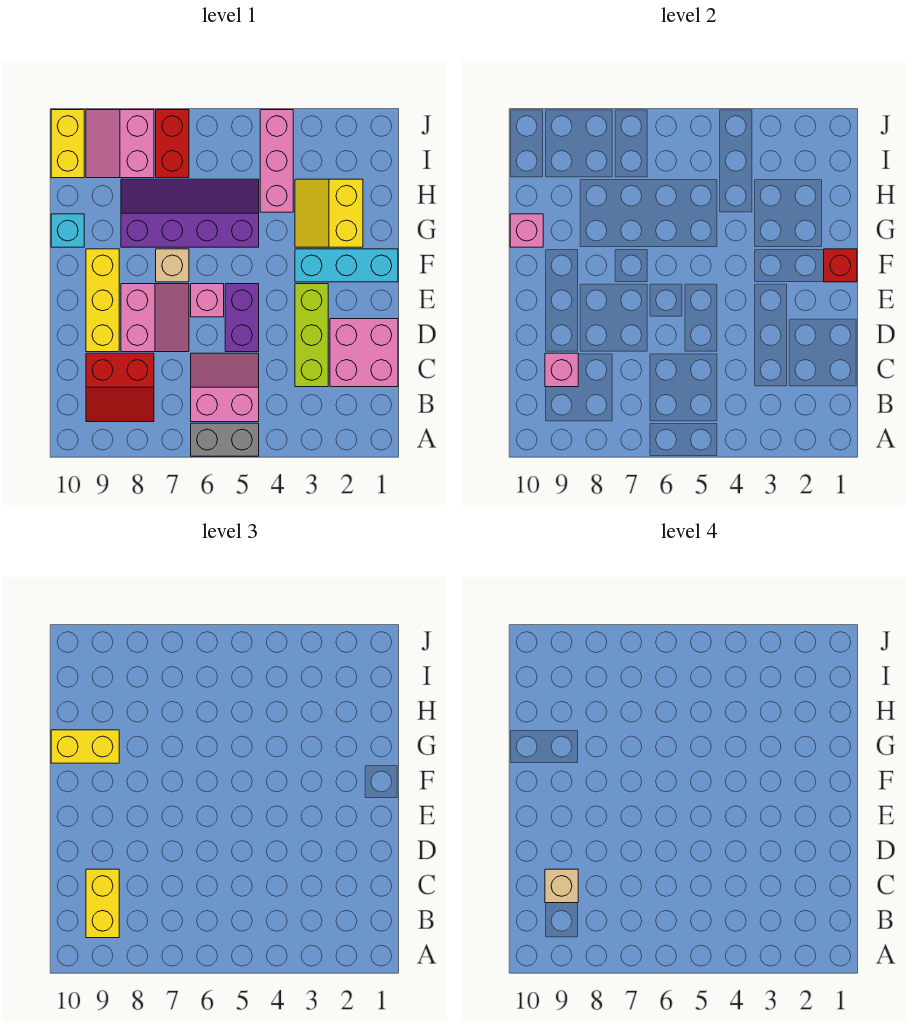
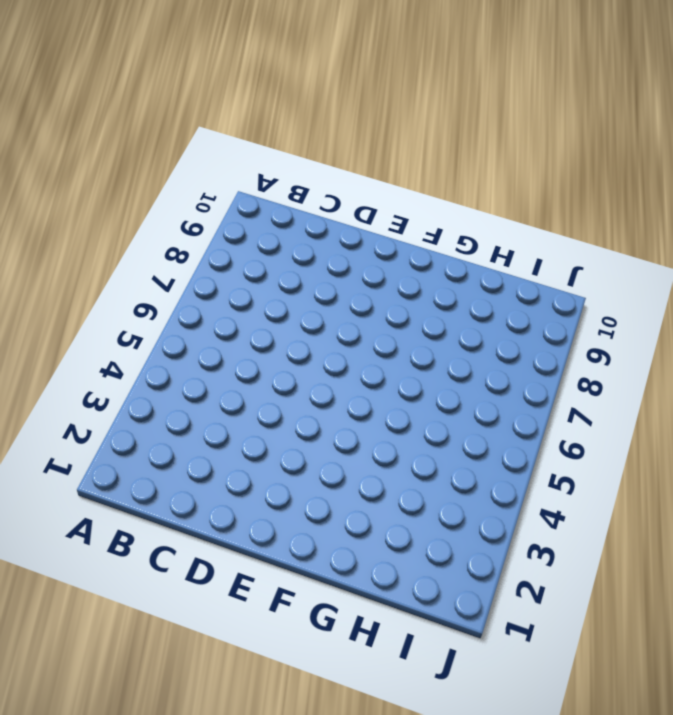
none -> grey 1x2 brick [191,423,259,456]
none -> pink 2x2 slope [191,353,259,422]
none -> red 2x2 slope [86,353,154,422]

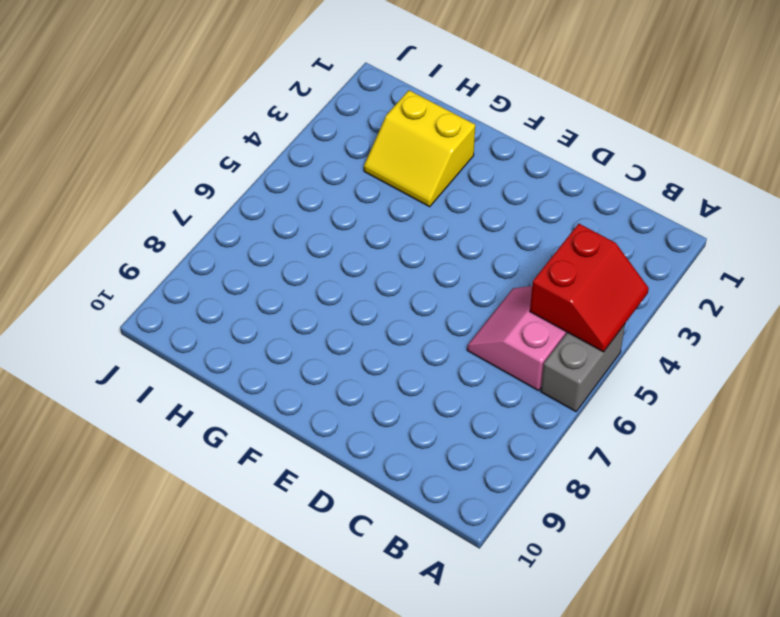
red 2x2 slope [530,224,649,352] -> red 2x2 slope moved to [86,353,154,422]
none -> pink 2x2 brick [330,319,398,387]
none -> lime 1x3 brick [295,284,328,387]
none -> purple 1x2 brick [225,284,259,352]

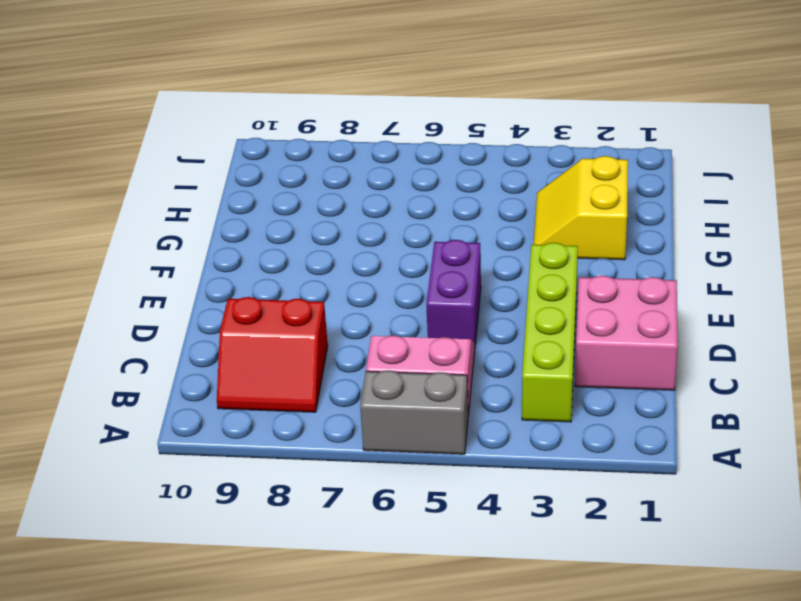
lime 1x4 brick [522,243,578,422] -> lime 1x3 brick [295,284,328,387]
none -> pink 2x2 slope [121,284,189,352]
none -> yellow 1x3 brick [86,249,119,352]
none -> pink 1x1 brick [191,284,224,317]

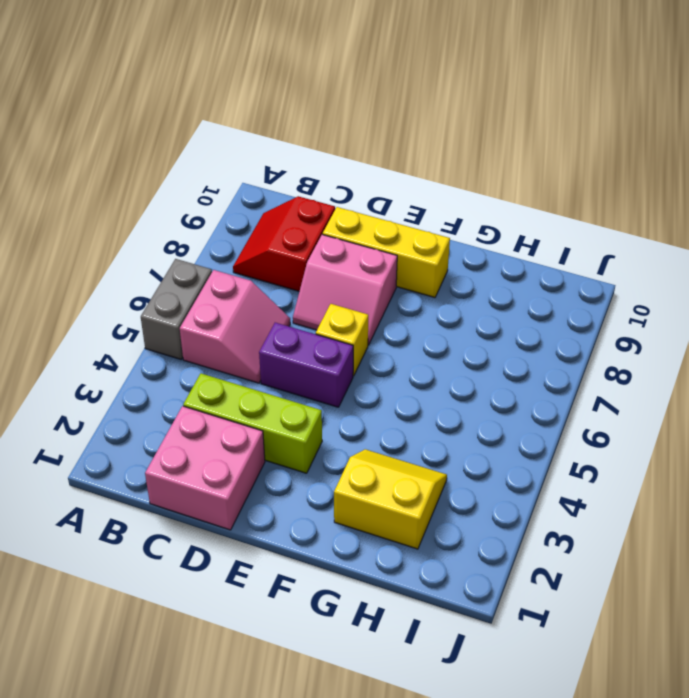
yellow 1x1 brick [316,304,368,376] -> pink 1x1 brick [191,284,224,317]
none -> cyan 1x3 brick [295,249,398,282]
none -> tan 1x1 brick [156,249,189,282]
none -> purple 2x4 slope [121,179,259,247]

